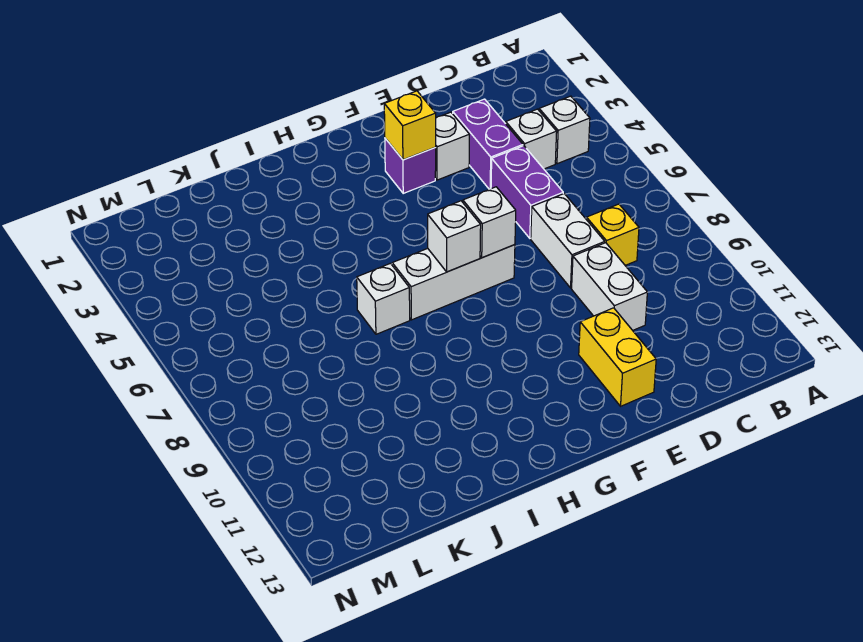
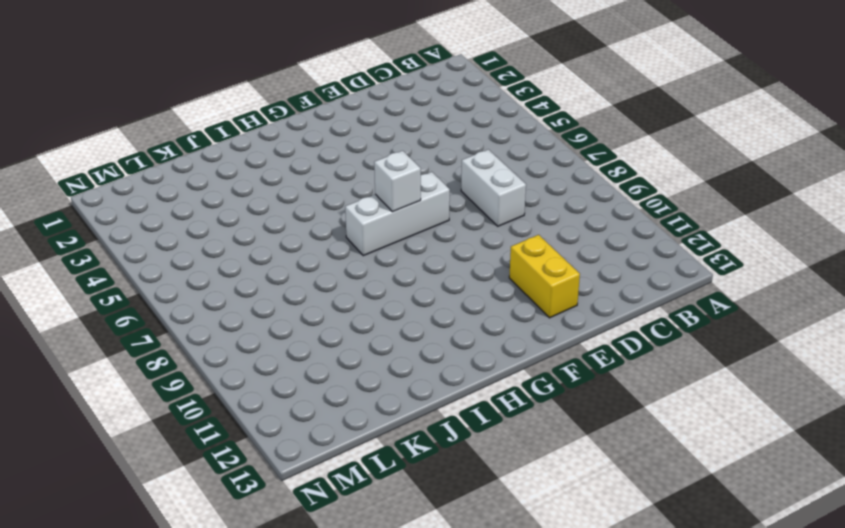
none -> white 1x1 brick [539,96,590,164]
none -> white 1x1 brick [506,109,557,169]
none -> yellow 1x1 brick [586,204,639,265]

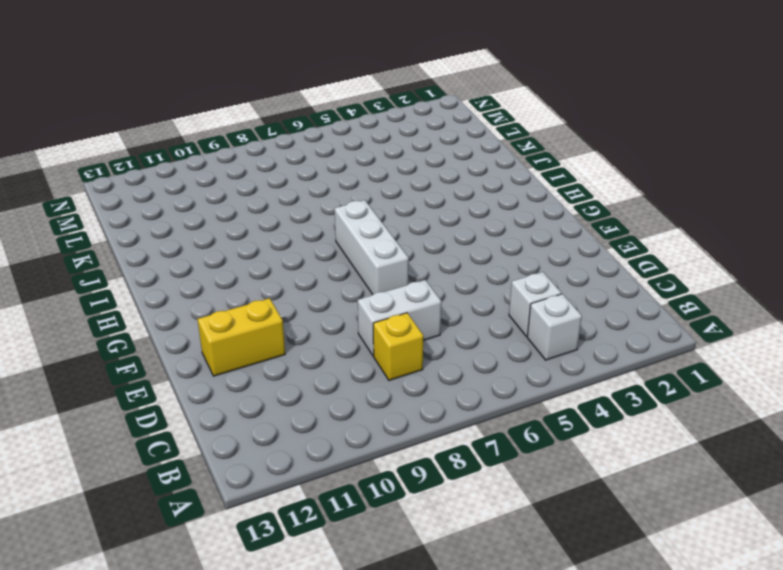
none -> purple 1x2 brick [453,99,523,189]
none -> purple 1x2 brick [491,146,563,238]
none -> white 1x2 brick [572,243,647,330]

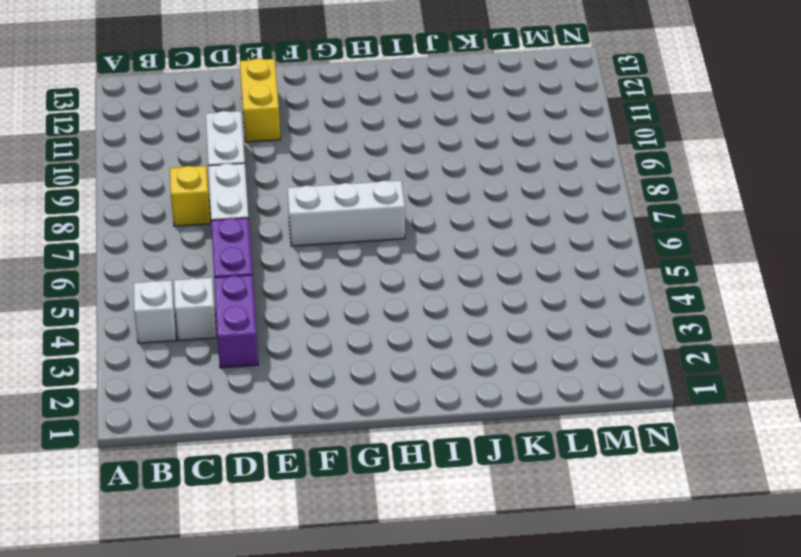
none -> white 1x1 brick [435,112,469,180]
none -> purple 1x1 brick [385,138,436,193]
none -> white 1x1 brick [357,263,410,334]

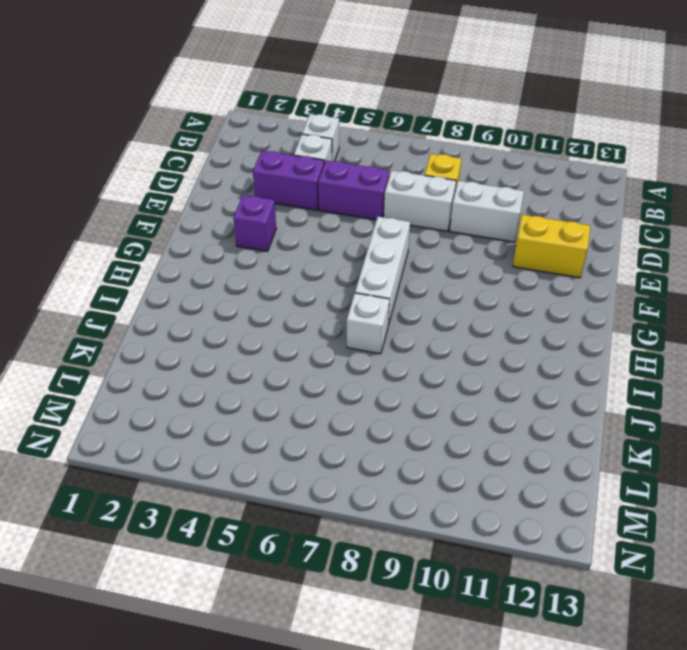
none -> white 1x1 brick [435,112,469,180]
none -> yellow 1x1 brick [384,91,436,160]
none -> white 1x1 brick [463,187,516,258]

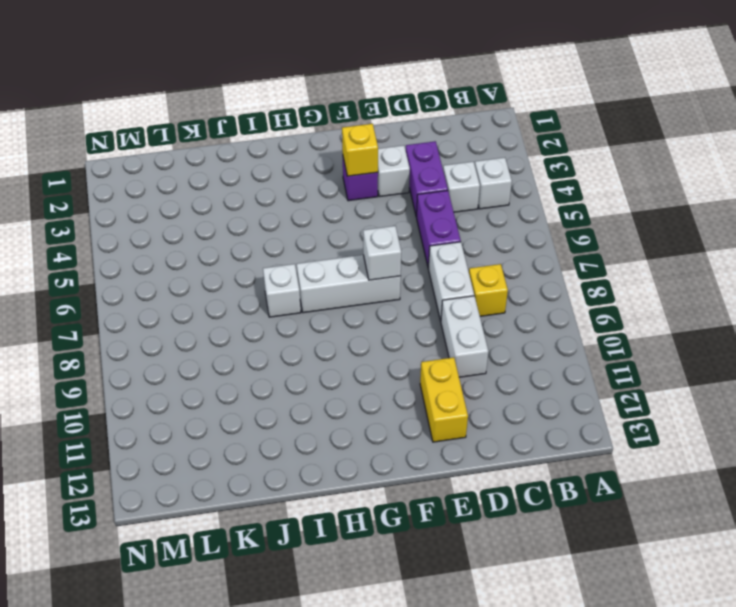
none -> white 1x1 brick [428,201,481,272]

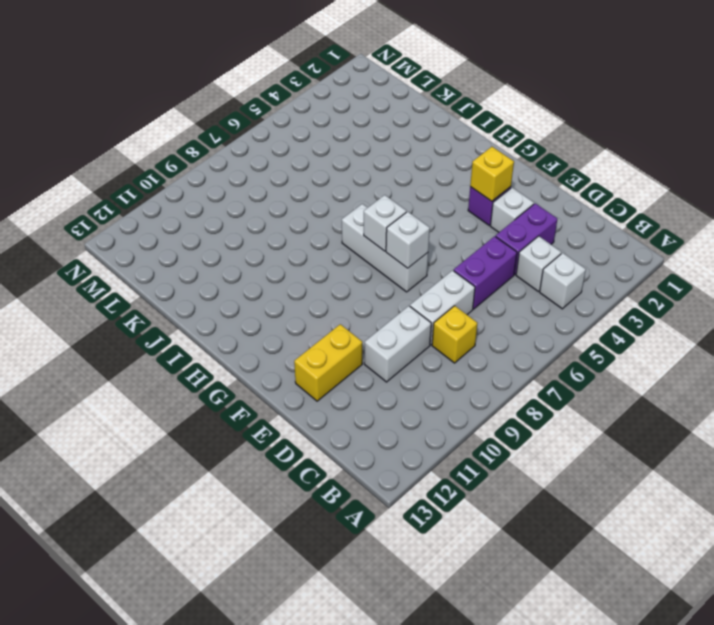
none -> white 1x1 brick [357,263,410,334]

